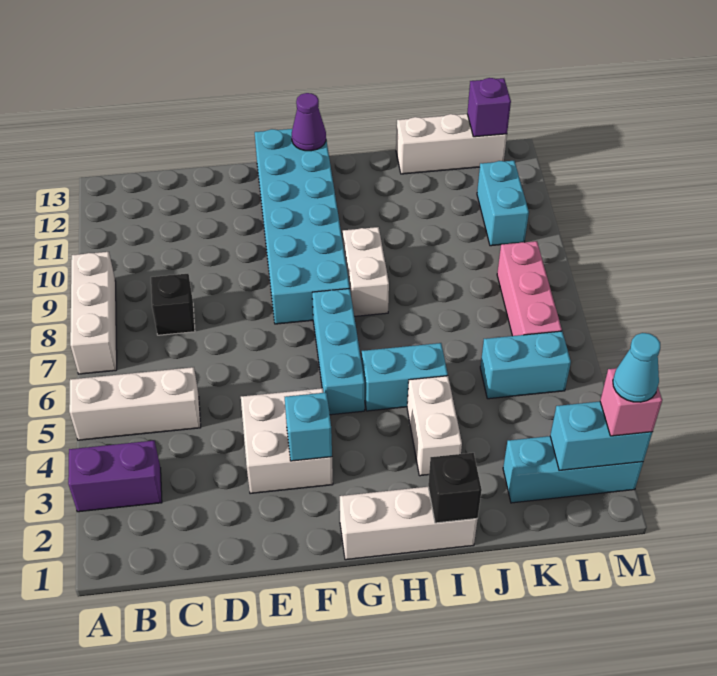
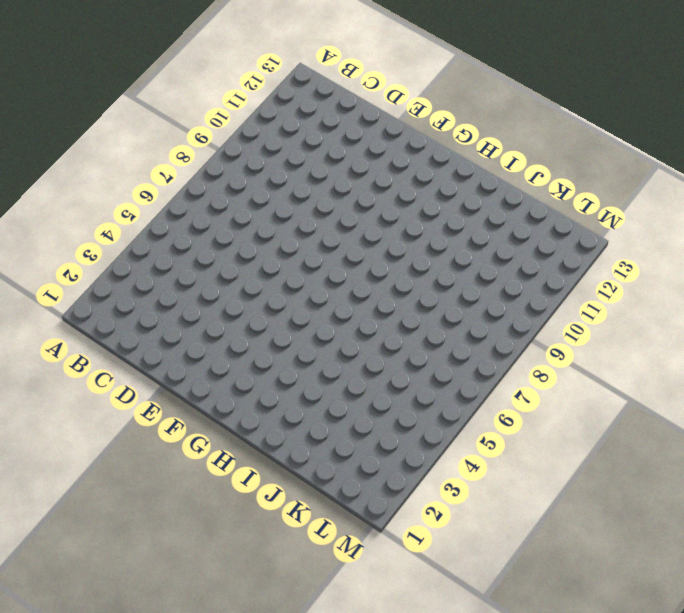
none -> purple 1x2 brick [68,441,162,512]
none -> white 1x3 brick [69,367,201,440]
none -> white 1x3 brick [70,252,117,374]

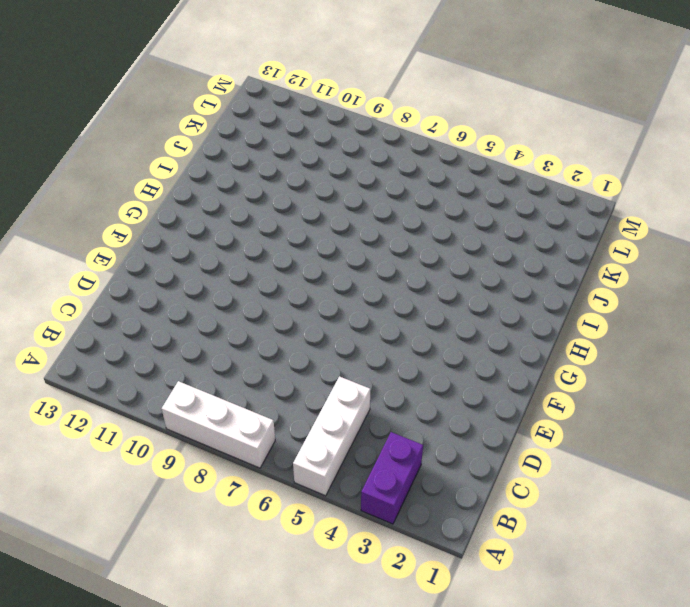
none -> black 1x1 brick [151,274,195,335]
none -> white 2x2 brick [241,388,333,494]
none -> cyan 2x6 brick [255,129,350,324]

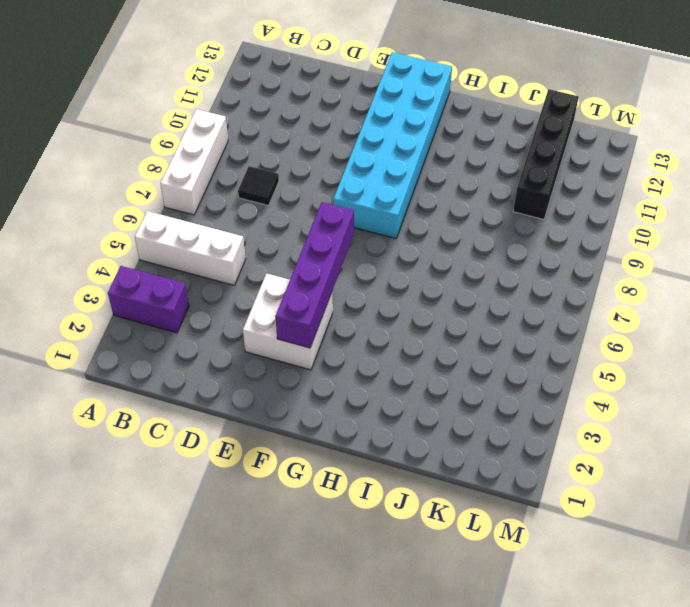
black 1x1 tile [238,166,279,205] -> black 1x1 brick [151,274,195,335]
purple 1x4 brick [275,202,354,348] -> cyan 1x1 brick [285,393,332,461]
black 1x4 brick [513,89,579,219] -> white 1x3 brick [396,114,507,174]
none -> white 1x3 brick [340,487,478,560]
none -> cyan 1x3 brick [312,289,365,415]
none -> cyan 1x2 brick [362,343,448,411]

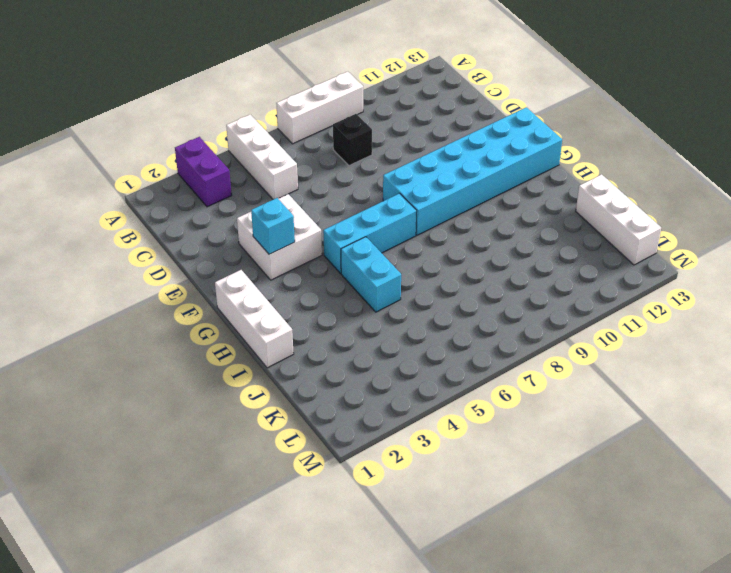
none -> white 1x2 brick [343,227,389,316]
none -> white 1x2 brick [407,376,462,476]
none -> cyan 1x3 brick [503,436,643,503]

